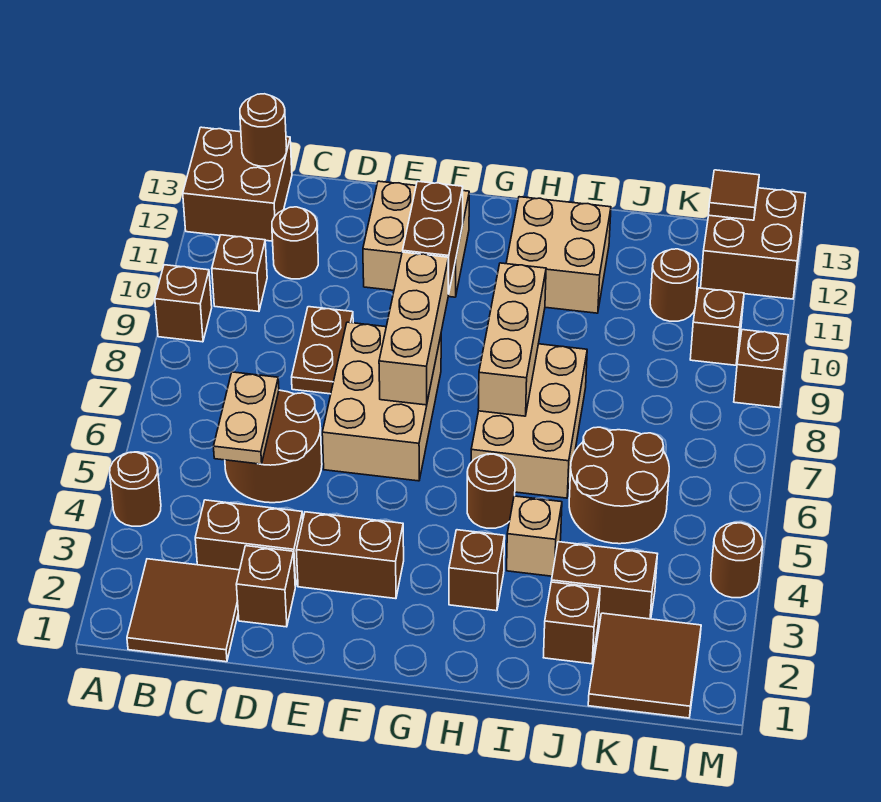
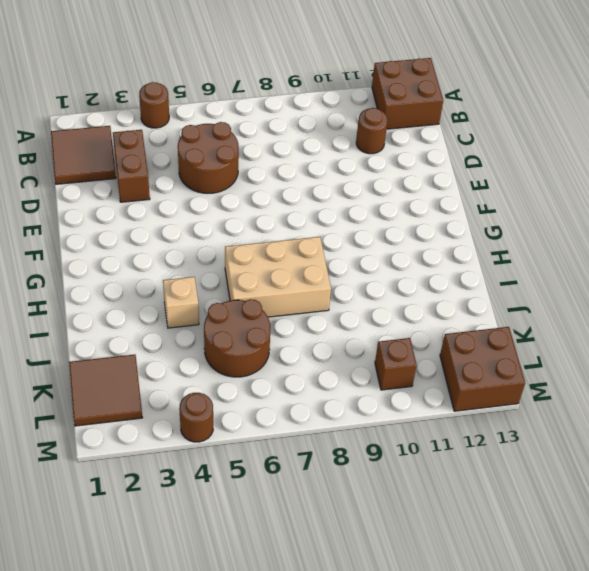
none -> brown 1x1 brick [155,265,212,342]
none -> brown 1x1 brick [212,235,267,311]
none -> brown 1x1 brick [236,546,295,627]
none -> brown 1x2 plate [292,307,353,394]

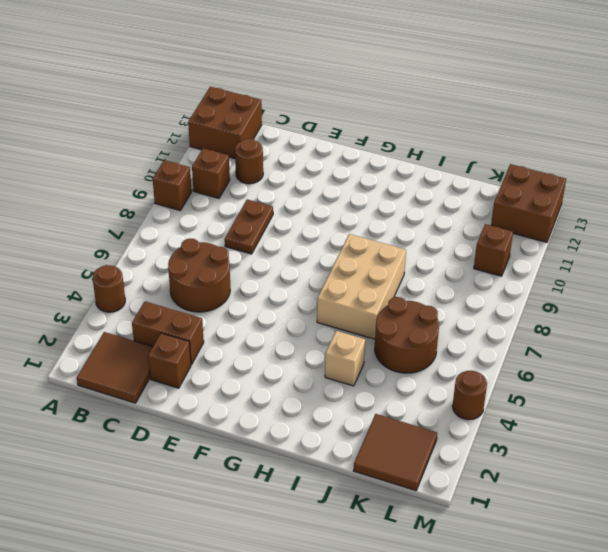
none -> brown 1x2 brick [296,512,404,599]
none -> tan 2x3 brick [322,322,441,481]
none -> tan 2x2 brick [363,181,469,297]
none -> brown 1x1 brick [449,530,505,611]

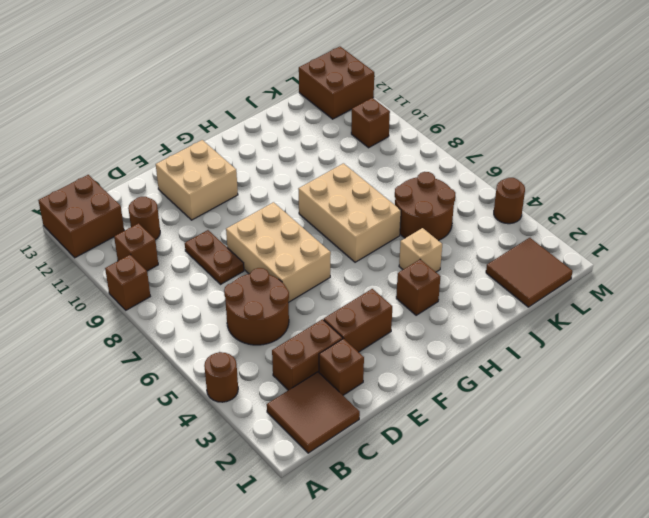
none -> brown 1x1 round brick [467,454,515,528]
none -> tan 2x2 brick [506,197,611,313]
none -> brown 1x1 brick [543,582,600,664]
none -> brown 1x2 brick [551,542,657,623]

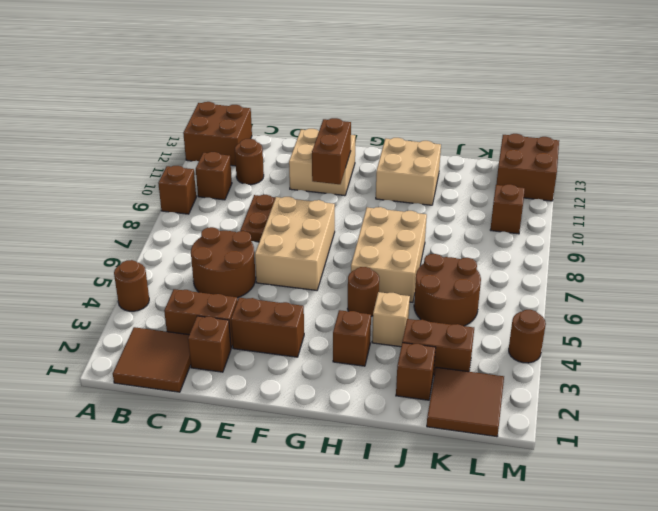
none -> brown 1x1 round brick [650,249,698,321]
none -> brown 1x1 brick [734,330,788,408]
none -> brown 1x1 round brick [240,94,287,166]
none -> tan 1x2 plate [213,372,279,464]

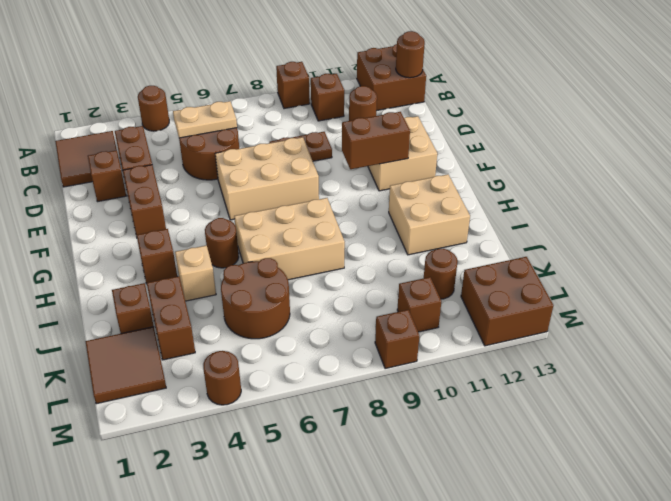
none -> tan 1x3 brick [379,252,448,405]
none -> tan 1x3 brick [478,263,546,416]
none -> brown 1x1 tile [709,170,759,220]

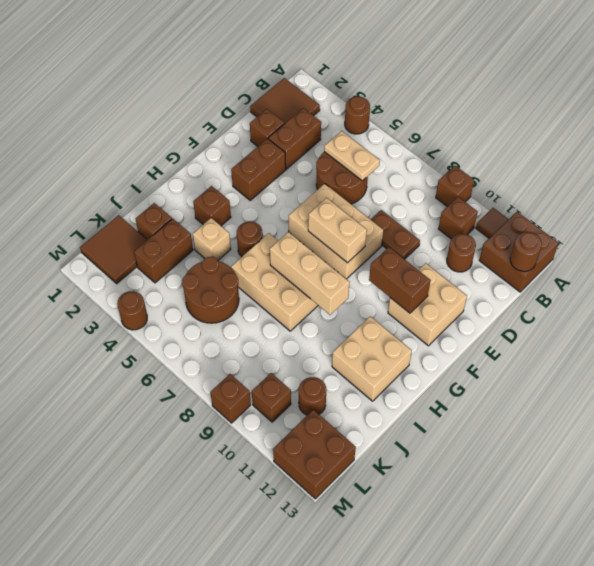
brown 1x1 tile [476,208,509,238] -> brown 1x1 tile moved to [709,170,759,220]
tan 1x2 brick [308,198,367,263] -> tan 1x3 brick [379,252,448,405]

